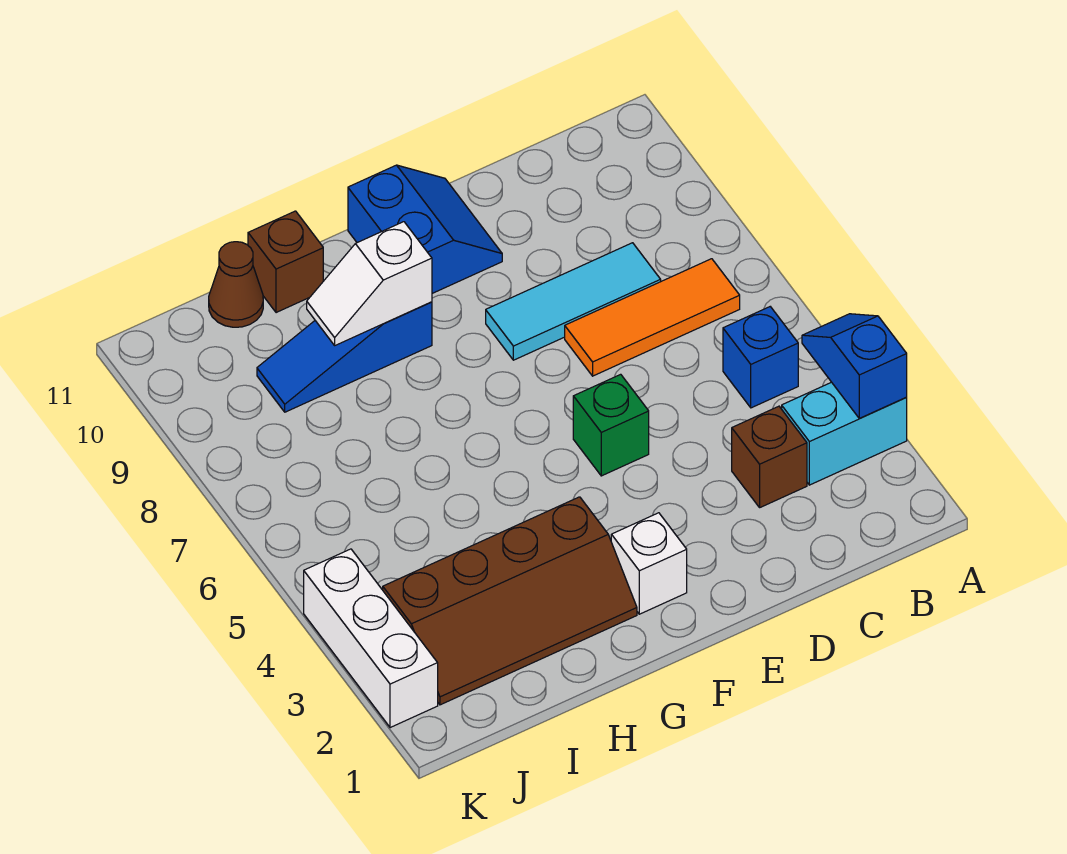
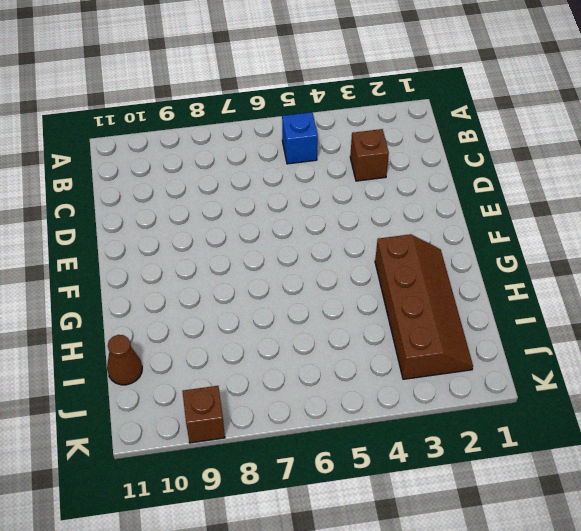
brown 1x1 brick [182,386,225,443] -> brown 1x1 brick moved to [248,211,323,313]
none -> cyan 1x2 brick [782,382,907,485]
none -> orange 1x3 tile [565,259,740,376]
none -> cyan 1x3 tile [486,243,661,360]

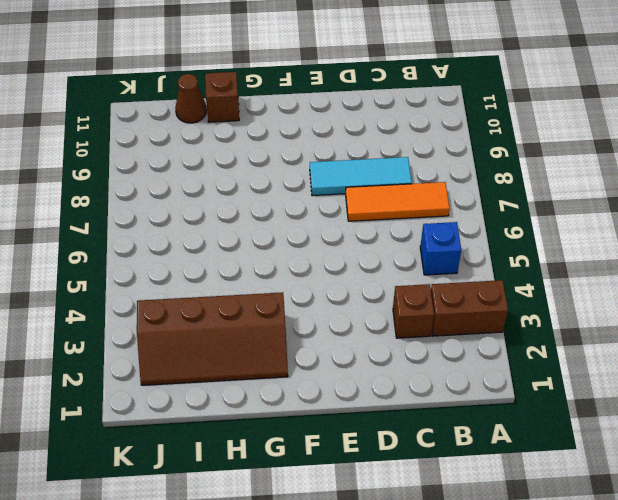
brown 1x2 brick [431,280,508,336] -> cyan 1x2 brick [782,382,907,485]
none -> green 1x1 brick [573,374,649,476]
none -> blue 2x2 slope [348,165,502,293]
none -> white 1x1 brick [611,513,687,614]

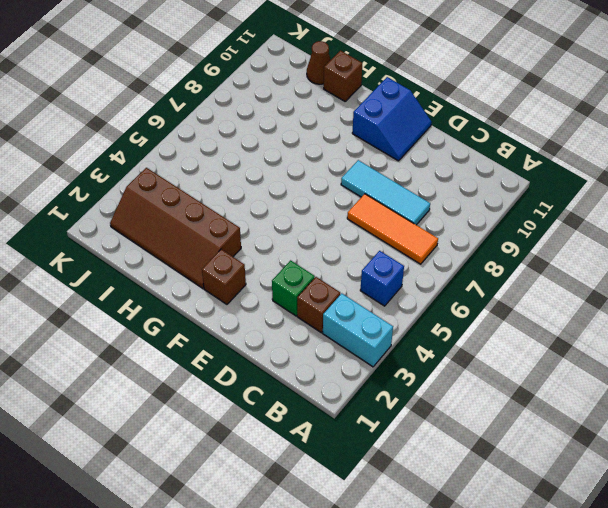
green 1x1 brick [272,260,315,316] -> green 1x1 brick moved to [573,374,649,476]
brown 1x1 brick [202,249,246,304] -> white 1x1 brick [611,513,687,614]
none -> blue 1x3 slope [257,302,432,412]
none -> white 1x3 brick [304,549,438,728]
none -> blue 1x2 slope [802,314,907,419]

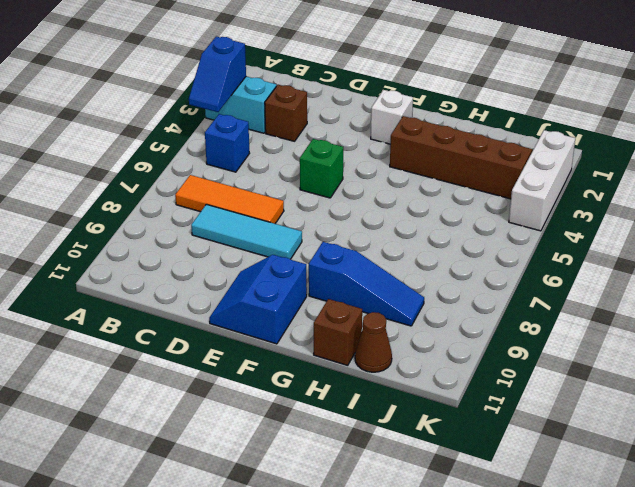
none -> white 1x2 slope [307,222,432,345]

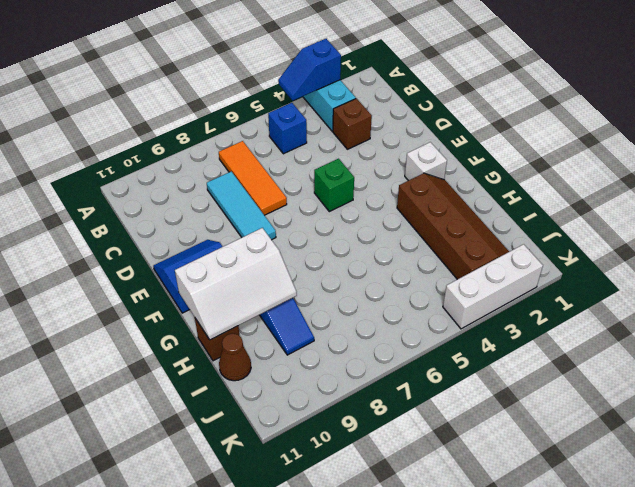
white 2x3 slope [175,228,297,340] -> white 1x2 slope [307,222,432,345]

